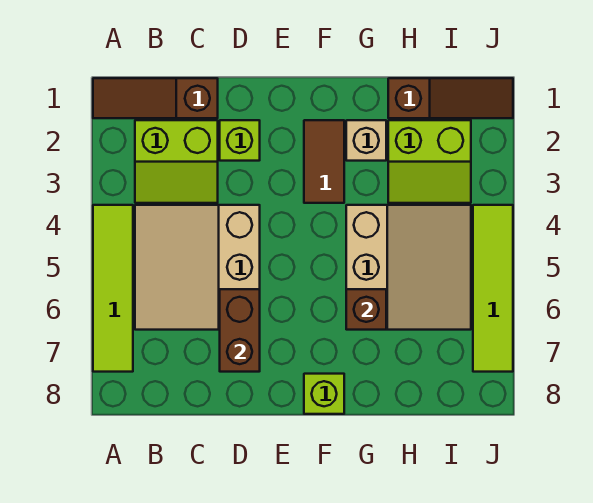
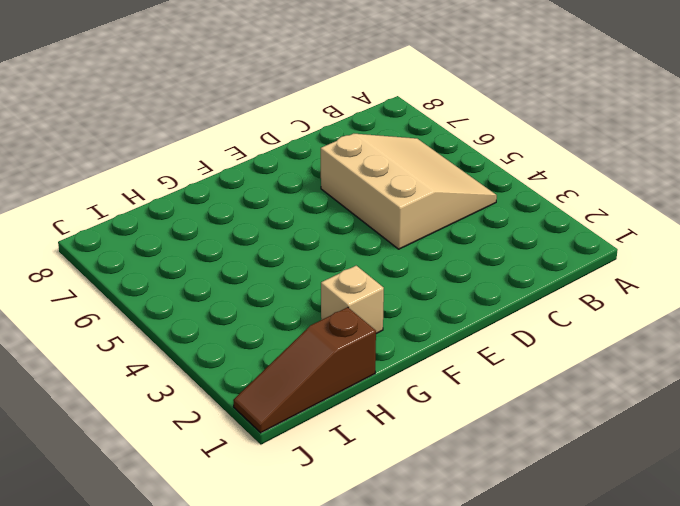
none -> brown 1x3 slope [93,78,218,118]
none -> lime 1x4 tile [93,205,133,372]
none -> lime 2x2 slope [135,120,218,203]

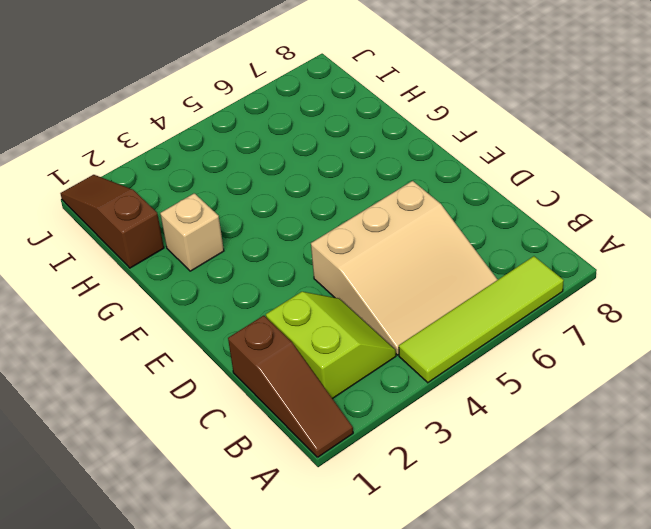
none -> lime 1x1 brick [220,120,260,161]
none -> brown 1x2 tile [304,120,344,203]
none -> lime 1x1 brick [304,374,344,414]

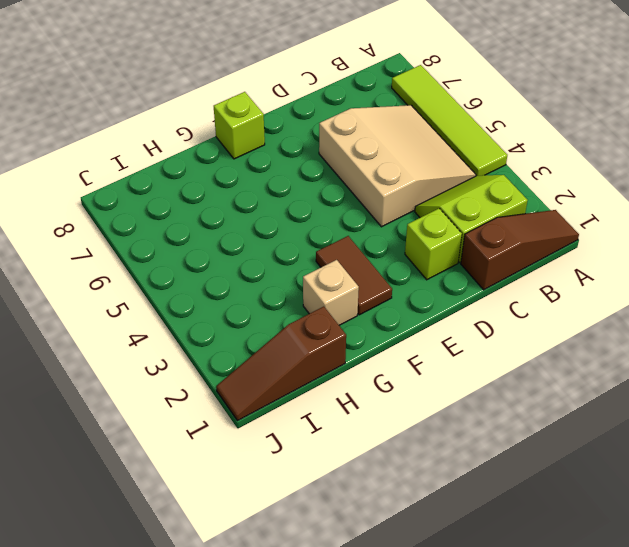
none -> tan 3x3 slope [346,205,471,330]
none -> lime 2x2 slope [388,120,471,203]
none -> lime 1x4 tile [473,205,513,372]

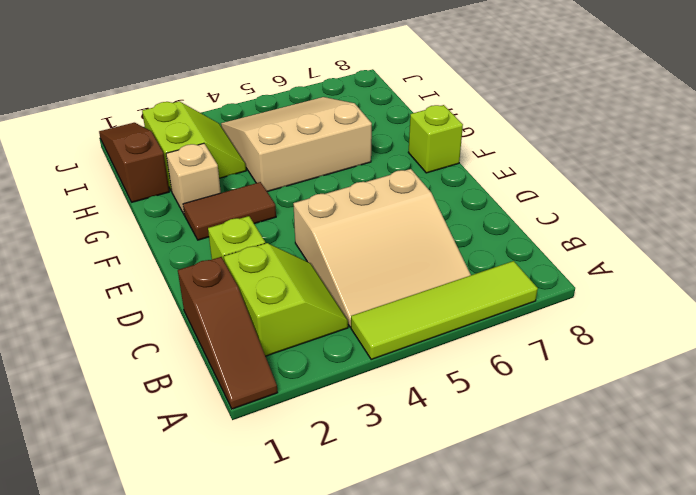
none -> lime 1x4 tile [473,205,513,372]
none -> brown 1x2 brick [220,289,260,372]
none -> brown 1x1 brick [346,289,386,330]

